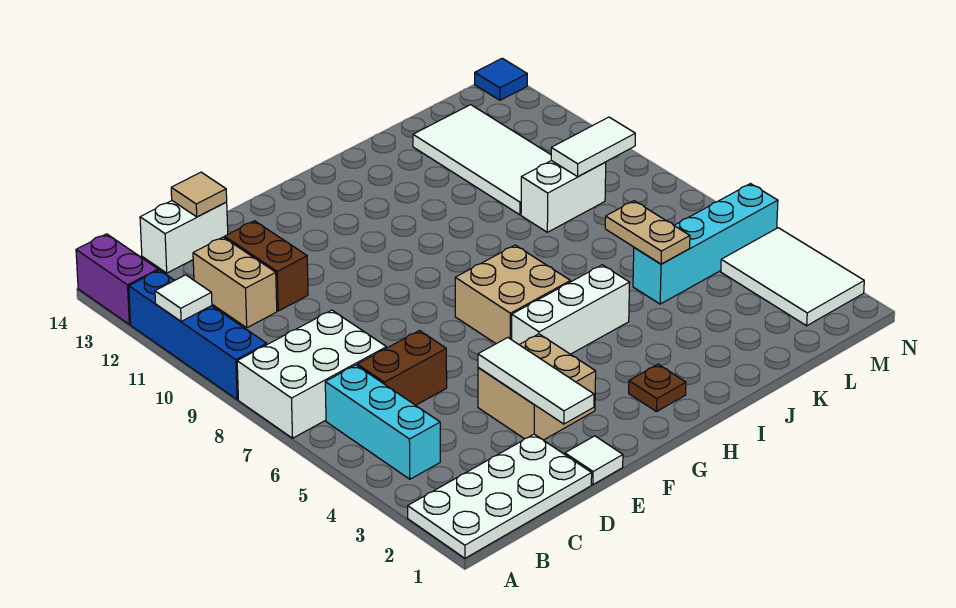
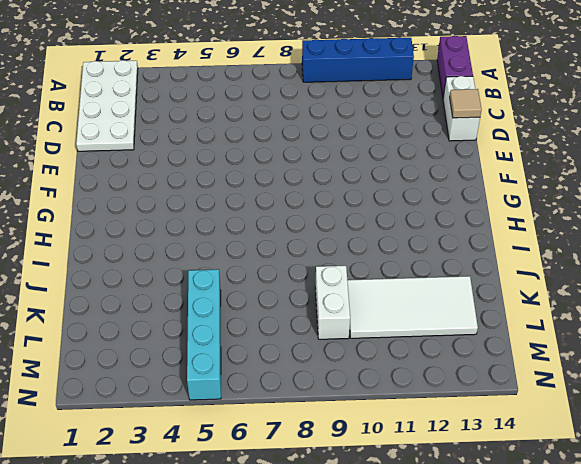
purple 1x2 brick [437,36,473,97] -> purple 1x2 brick turned to [76,234,158,324]
none -> white 2x3 brick [237,310,386,438]
none -> cyan 1x3 brick [325,365,440,479]
none -> brown 1x2 brick [357,331,447,405]

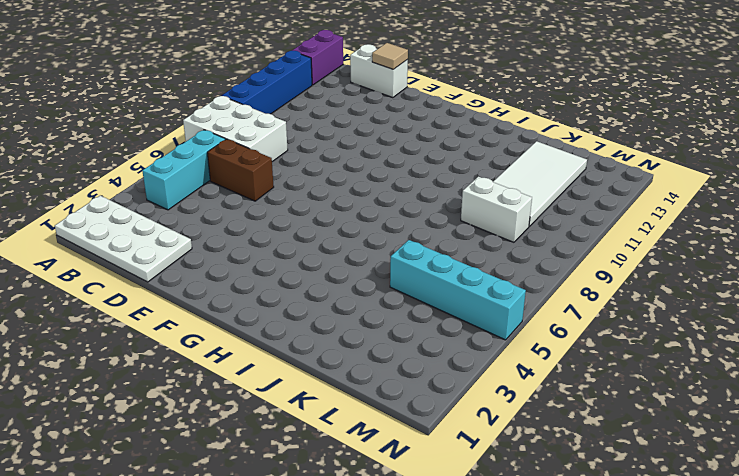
none -> tan 1x2 brick [193,237,277,328]
none -> brown 1x2 brick [225,221,308,311]
none -> white 1x1 tile [565,436,623,485]

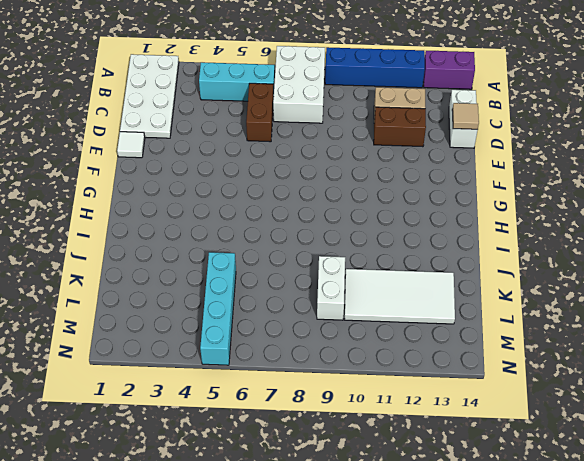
none -> tan 2x2 brick [478,334,596,440]
none -> white 1x3 brick [512,265,630,354]
none -> tan 2x2 brick [455,245,570,344]

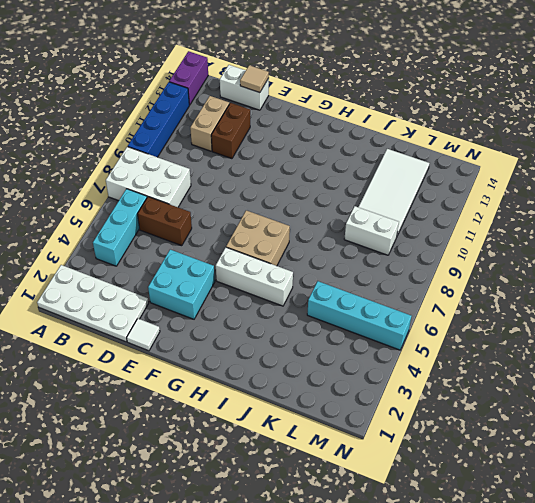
cyan 2x2 brick [148,250,215,319] -> tan 2x2 brick [478,334,596,440]
none -> brown 1x1 plate [629,364,686,412]
none -> white 2x3 tile [721,228,864,326]
none -> blue 1x1 tile [475,58,527,100]

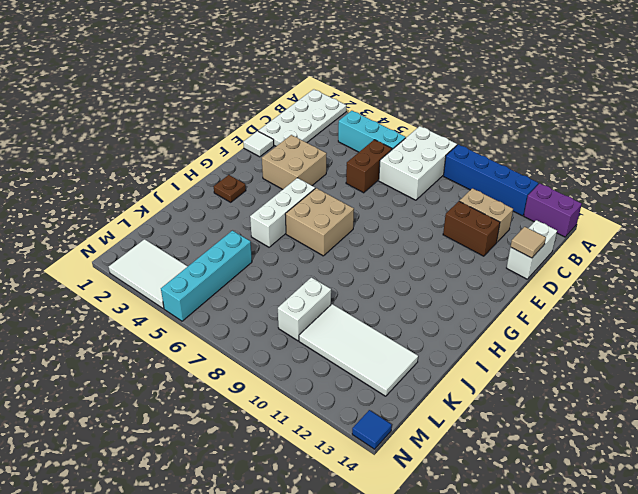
none -> white 1x1 tile [155,275,212,321]
none -> white 1x3 tile [478,338,594,424]
none -> tan 1x2 plate [605,201,690,264]

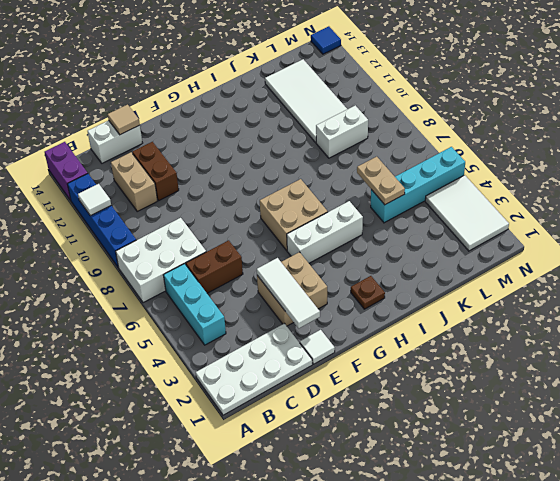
none -> white 1x2 tile [551,117,635,177]

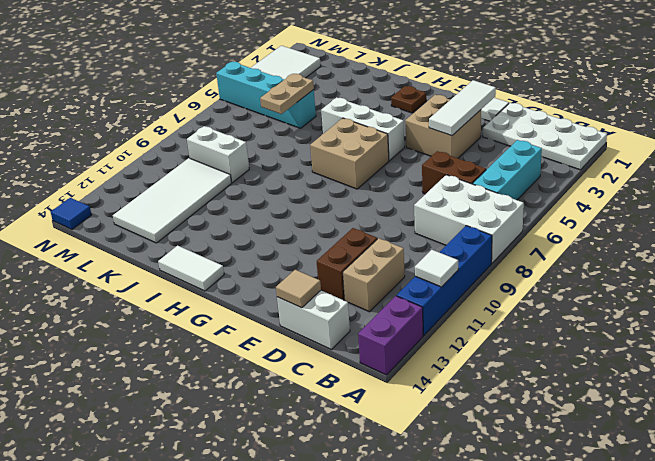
white 1x2 tile [158,246,224,291] -> white 1x2 tile moved to [551,117,635,177]

